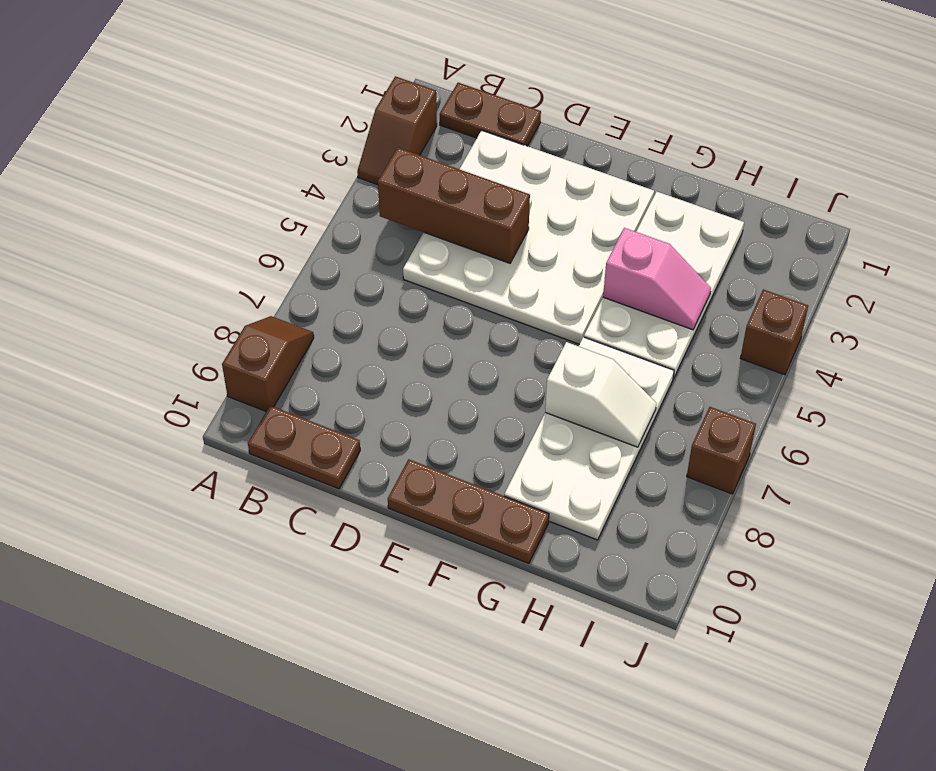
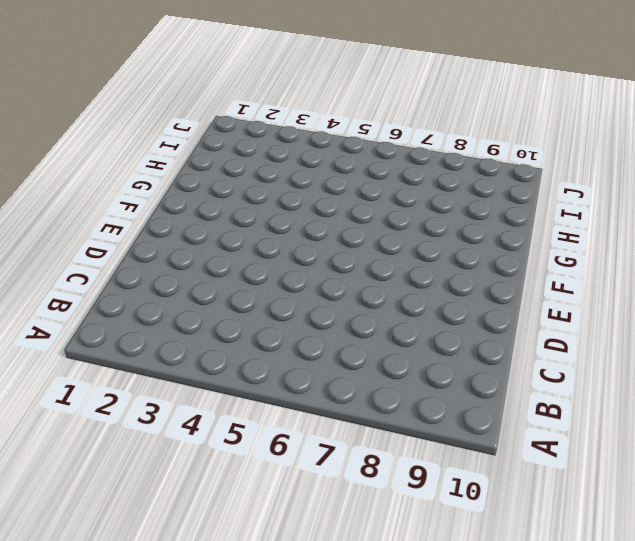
none -> brown 1x2 slope [357,76,437,185]
none -> brown 1x2 slope [222,316,314,411]
none -> brown 1x2 plate [440,83,541,146]

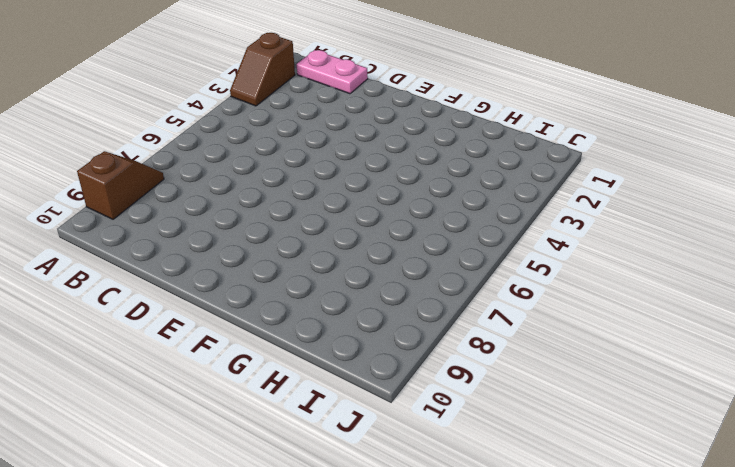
pink 1x2 plate [297,50,368,94] -> brown 1x2 plate [440,83,541,146]
none -> brown 1x2 plate [248,406,360,489]
none -> white 4x4 plate [403,130,654,344]
none -> brown 1x3 plate [388,459,549,563]

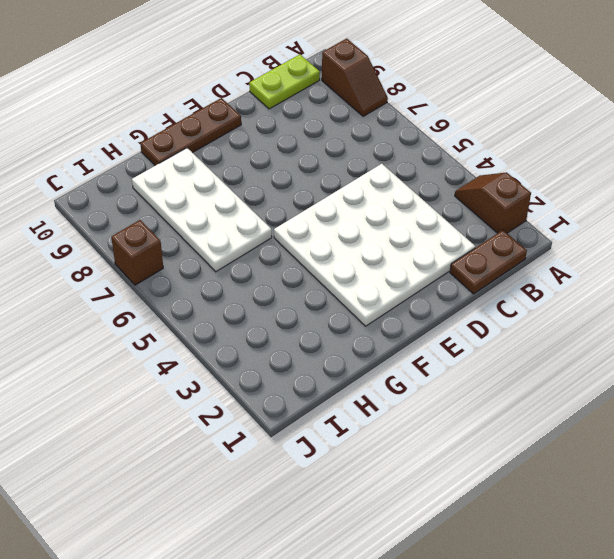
lime 1x2 plate [249,54,320,109] -> brown 1x2 plate [248,406,360,489]
none -> white 2x4 plate [584,192,744,379]
none -> brown 1x1 brick [740,289,808,375]
none -> brown 1x3 brick [378,148,530,263]

